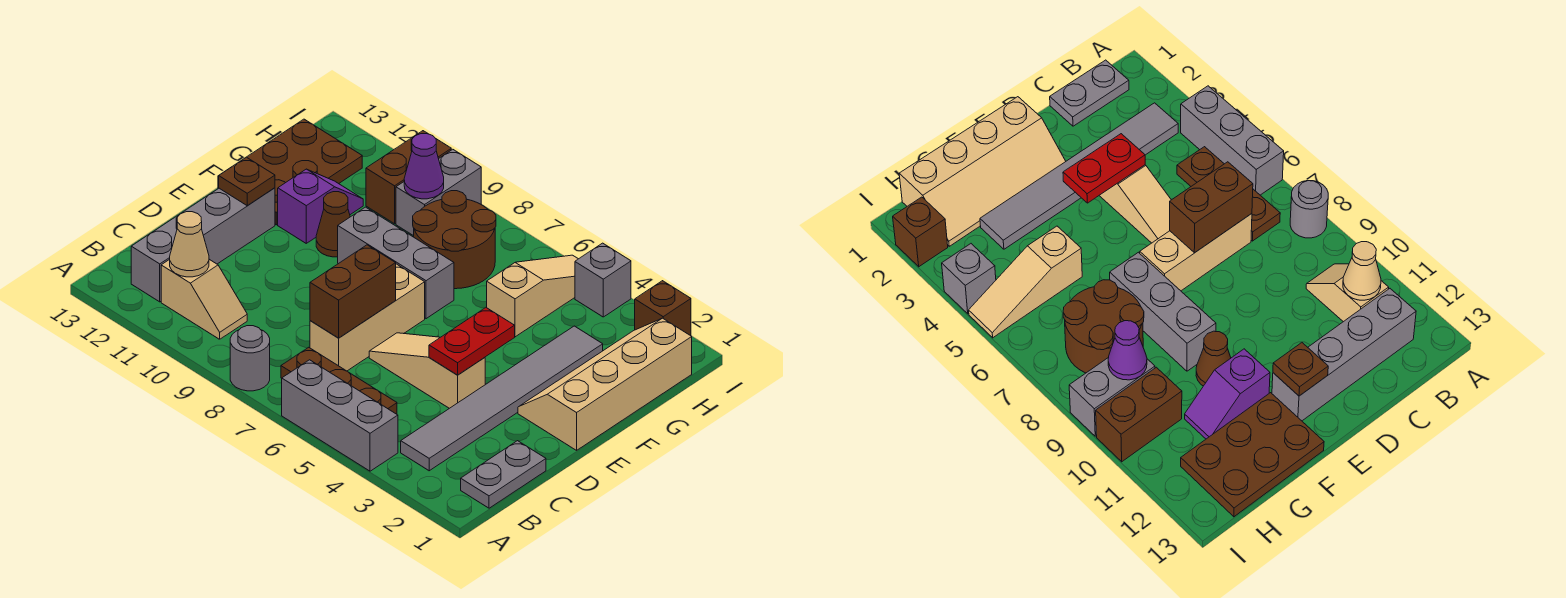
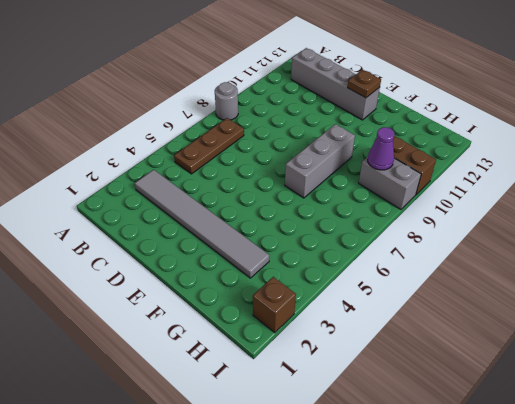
none -> grey 1x3 brick [282,360,398,471]
none -> grey 1x2 plate [461,441,546,508]
none -> tan 1x2 slope [161,259,247,339]

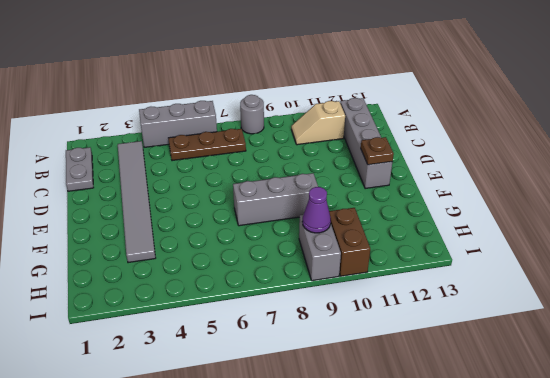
none -> tan 1x3 brick [310,264,425,371]
none -> tan 1x3 slope [369,333,485,408]
none -> tan 2x4 slope [518,318,692,450]

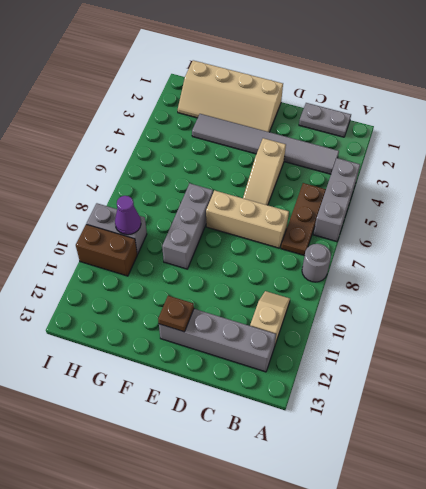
none -> brown 1x1 cone [316,192,350,257]
none -> purple 1x2 slope [278,169,363,243]
none -> brown 2x3 plate [218,119,362,225]

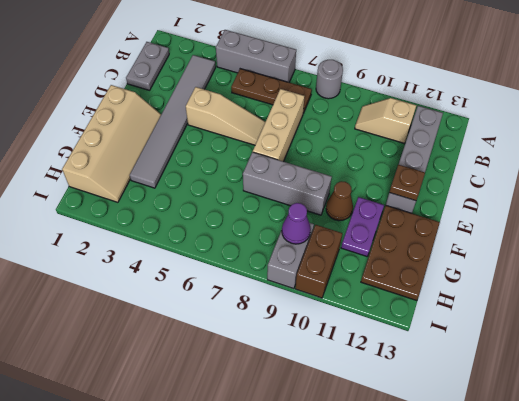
purple 1x2 plate [341,197,384,256] -> purple 1x2 slope [278,169,363,243]
none -> tan 1x3 slope [487,255,578,337]
none -> brown 2x2 round brick [413,191,496,289]
none -> brown 1x1 brick [635,281,691,336]

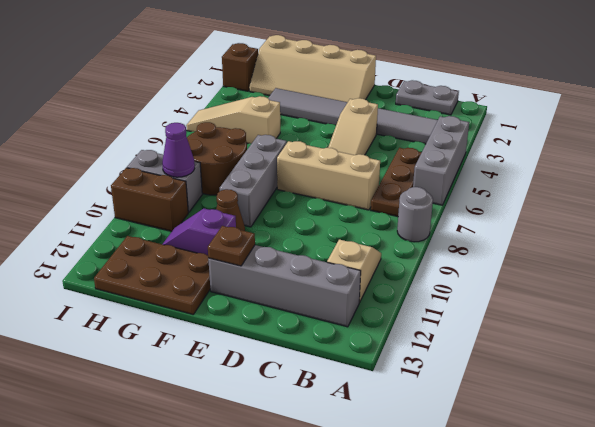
none -> grey 1x1 brick [575,243,631,317]
none -> tan 1x1 cone [170,212,209,277]
none -> brown 1x2 brick [310,245,396,338]

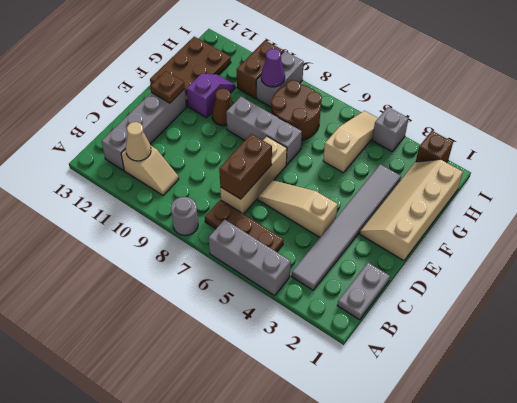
none -> red 1x2 plate [429,308,515,375]

